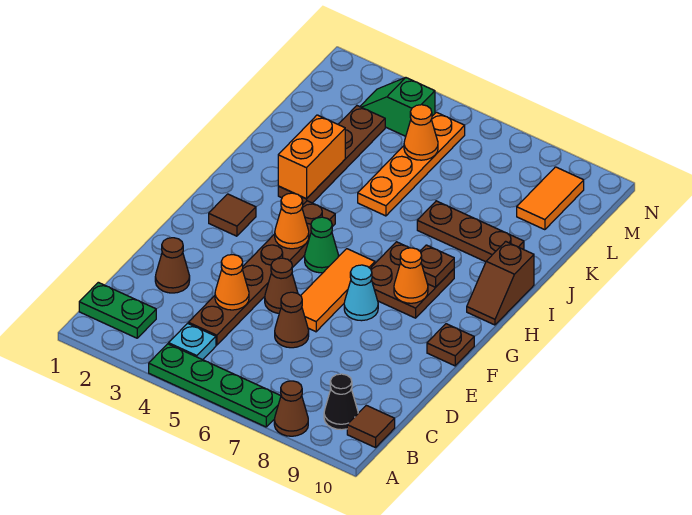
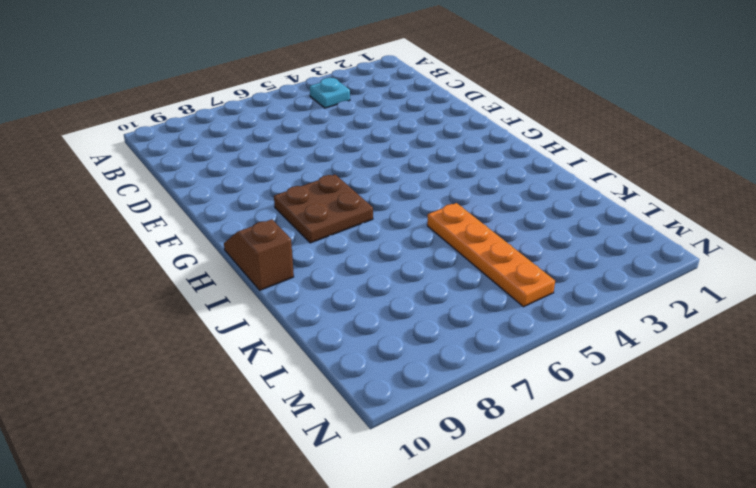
none -> green 1x4 plate [149,344,281,427]
none -> brown 1x1 cone [274,381,308,436]
none -> green 1x2 plate [79,282,156,338]

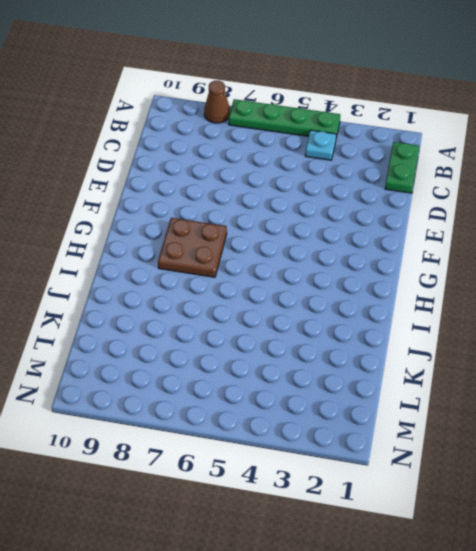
green 1x2 plate [385,142,419,193] -> green 1x2 plate turned to [79,282,156,338]
none -> black 1x1 cone [324,374,358,430]
none -> brown 1x1 tile [347,405,395,448]
none -> brown 1x6 plate [188,201,335,345]

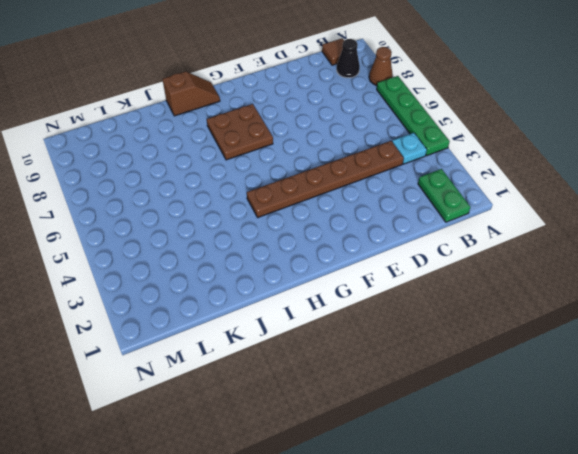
none -> brown 1x1 cone [155,238,190,293]
none -> brown 1x1 cone [275,292,309,348]
none -> brown 1x1 cone [265,258,298,313]

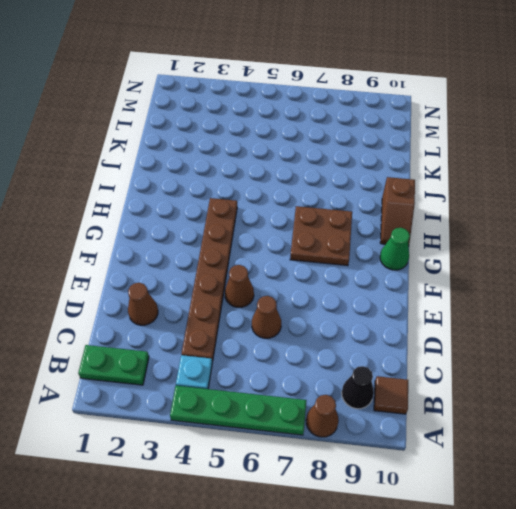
green 1x1 cone [380,228,410,270] -> green 1x1 cone moved to [305,217,339,273]
none -> orange 1x3 tile [301,249,375,332]
none -> cyan 1x1 cone [344,265,378,321]
none -> brown 1x1 plate [427,324,474,366]

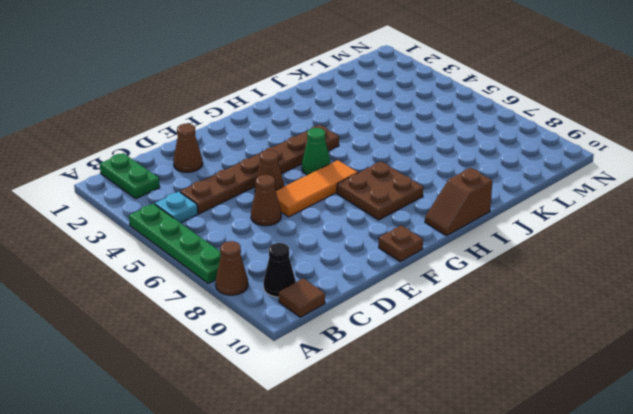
none -> cyan 1x1 cone [344,265,378,321]
none -> brown 1x1 tile [209,194,256,236]
none -> brown 1x4 plate [278,106,385,204]

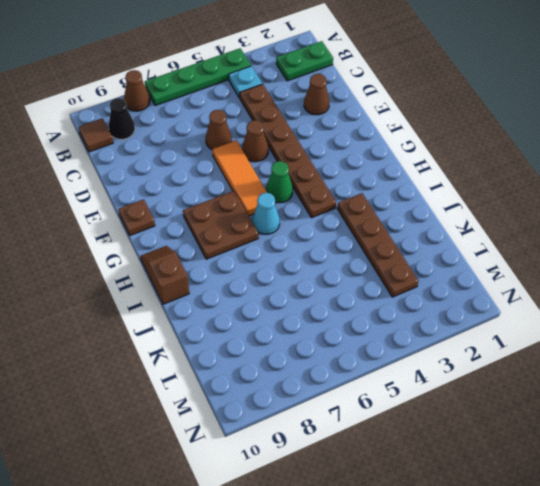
cyan 1x1 cone [252,193,280,234] -> cyan 1x1 cone moved to [344,265,378,321]
none -> brown 1x1 tile [209,194,256,236]
none -> orange 1x4 plate [358,112,465,216]
none -> brown 1x3 plate [417,201,524,262]

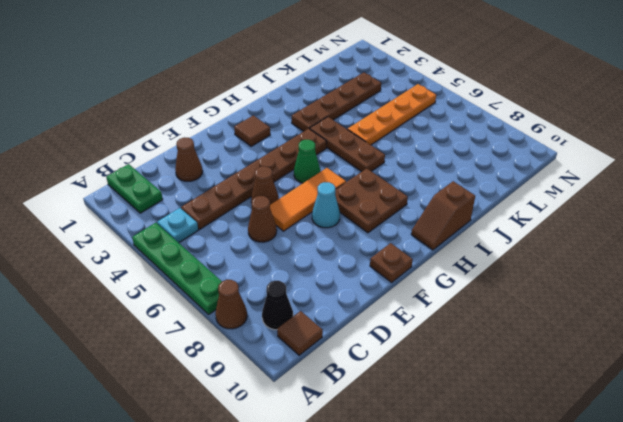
brown 1x3 plate [310,117,385,172] -> brown 1x3 plate moved to [417,201,524,262]
none -> orange 1x2 tile [517,167,584,230]
none -> green 1x2 slope [360,78,435,136]
none -> orange 1x1 cone [215,255,249,310]

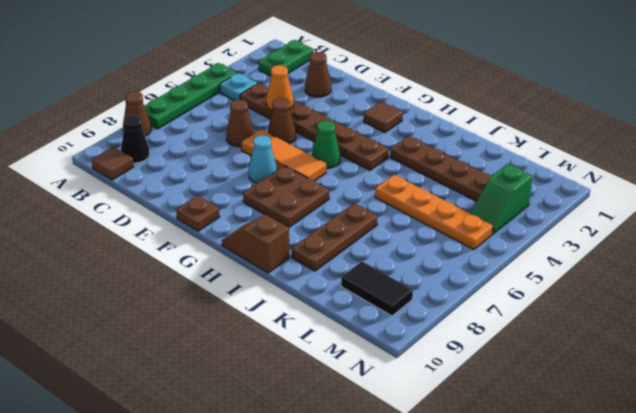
black 1x2 tile [341,261,413,316] -> orange 1x2 tile [517,167,584,230]
green 1x2 slope [470,164,532,234] -> green 1x2 slope turned to [360,78,435,136]
none -> orange 1x1 cone [275,193,309,249]
none -> orange 1x1 cone [394,248,428,303]
none -> brown 1x1 plate [420,245,454,287]

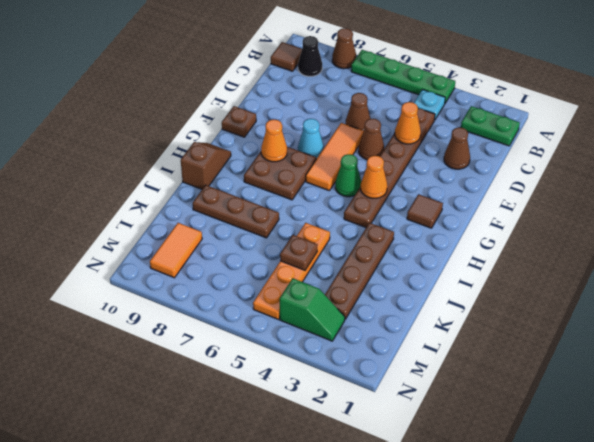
brown 1x1 plate [280,235,318,270] -> brown 1x1 plate moved to [420,245,454,287]
none -> orange 1x2 brick [278,115,345,199]
none -> orange 1x1 cone [404,105,438,160]

